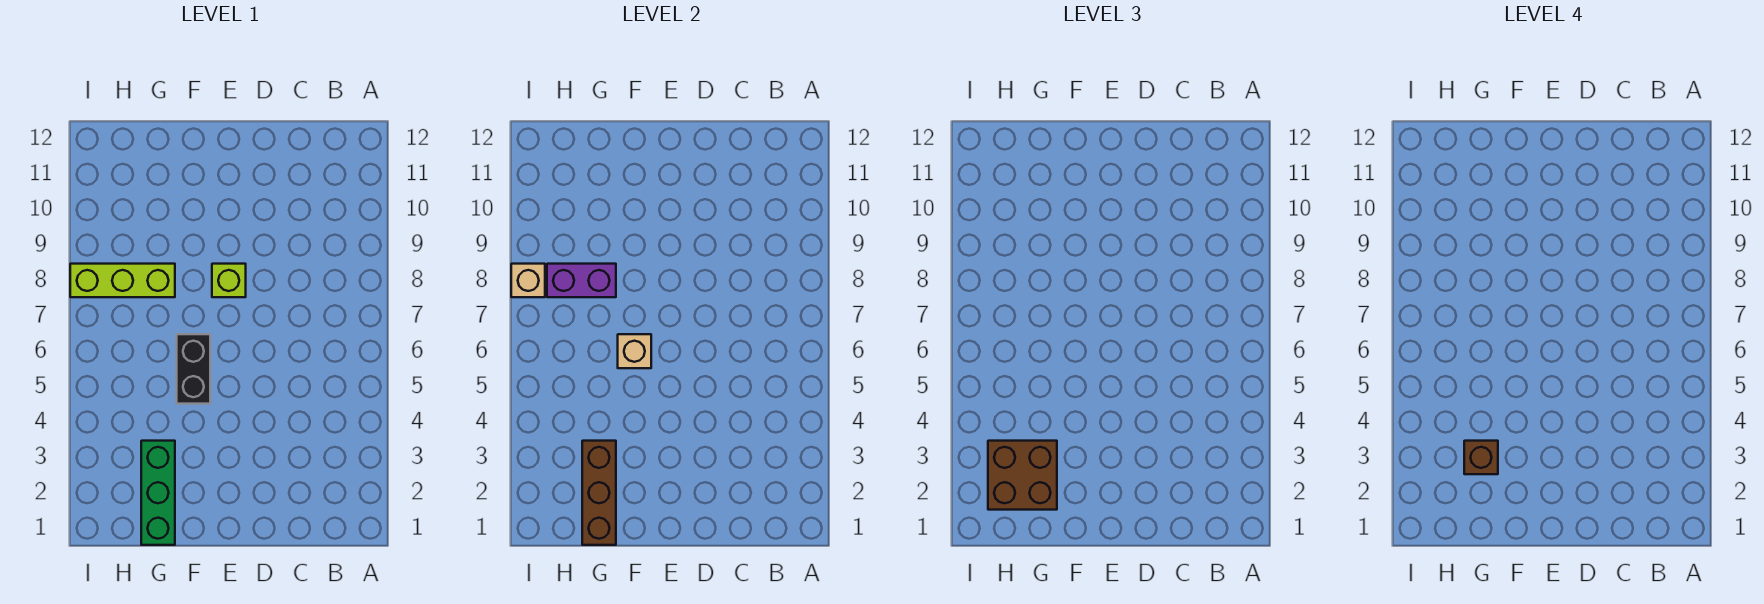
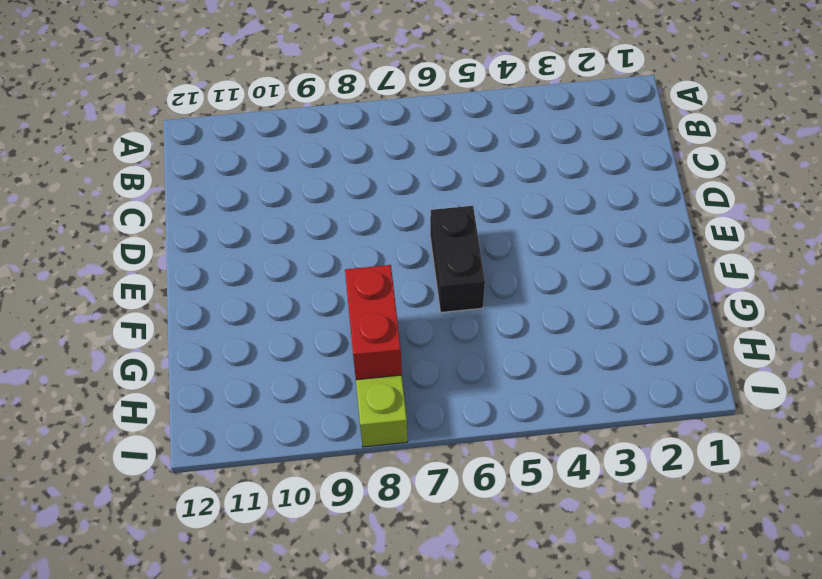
black 1x2 brick [430,206,485,312] -> black 1x2 brick turned to [177,334,210,404]
red 1x2 brick [345,265,402,380] -> purple 1x2 brick [547,264,616,297]
none -> lime 1x1 brick [212,264,246,297]
none -> green 1x3 brick [141,441,175,545]

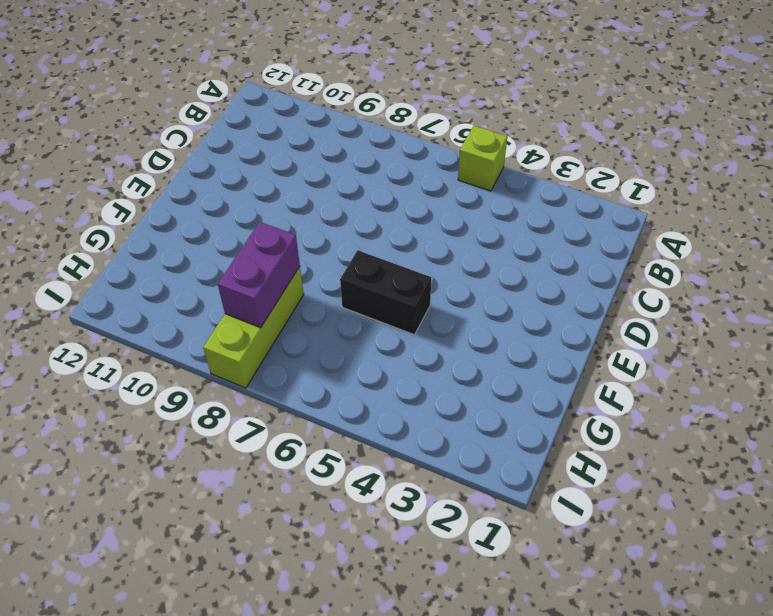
lime 1x1 brick [458,126,507,191] -> lime 1x1 brick moved to [212,264,246,297]
none -> green 1x3 brick [141,441,175,545]
none -> tan 1x1 brick [618,334,651,368]

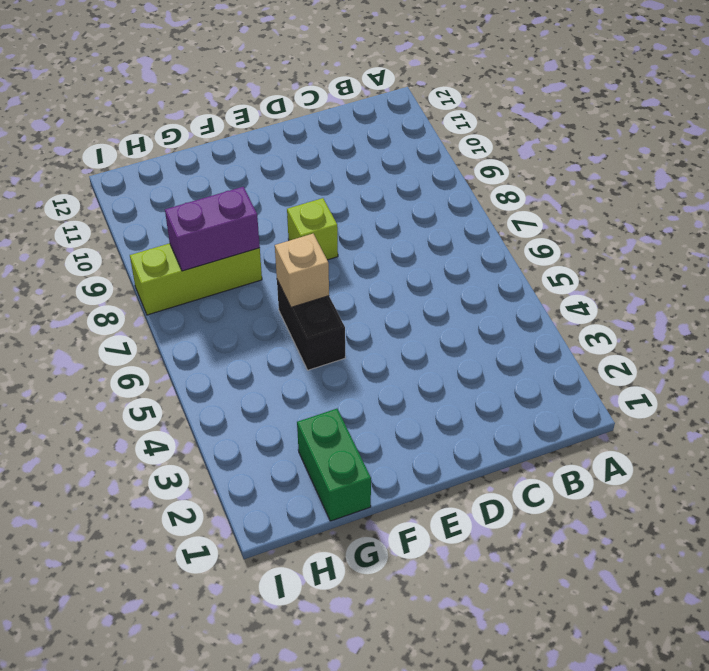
green 1x2 brick [297,409,371,521] -> green 1x3 brick [141,441,175,545]
none -> brown 1x3 brick [582,441,616,545]
none -> tan 1x1 brick [511,264,545,297]

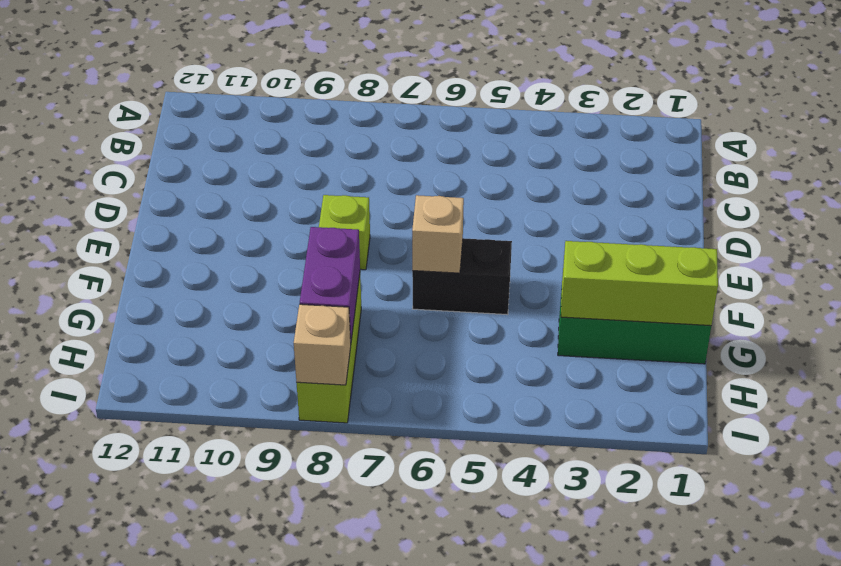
lime 1x3 brick [561,241,718,326] -> brown 1x3 brick [582,441,616,545]
none -> brown 2x2 brick [988,441,1057,510]
none -> brown 1x1 brick [1464,441,1498,474]

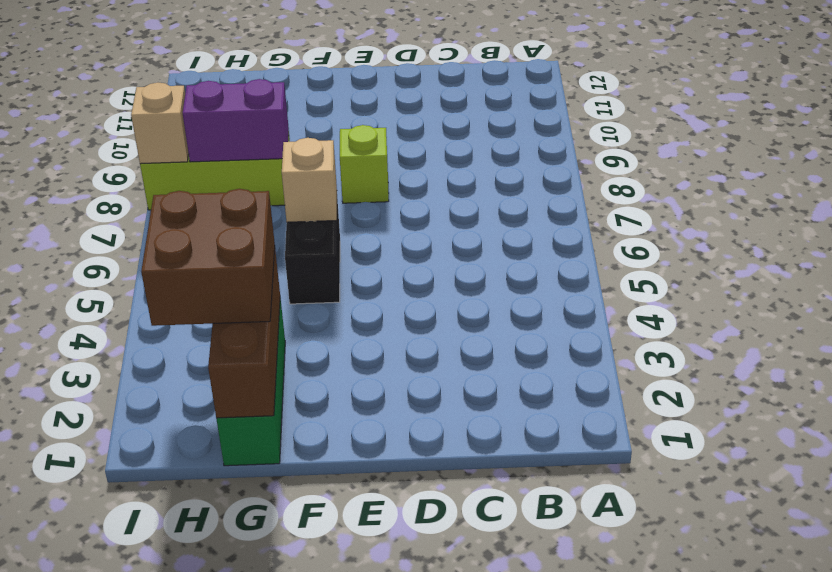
none -> brown 1x1 brick [1464,441,1498,474]

